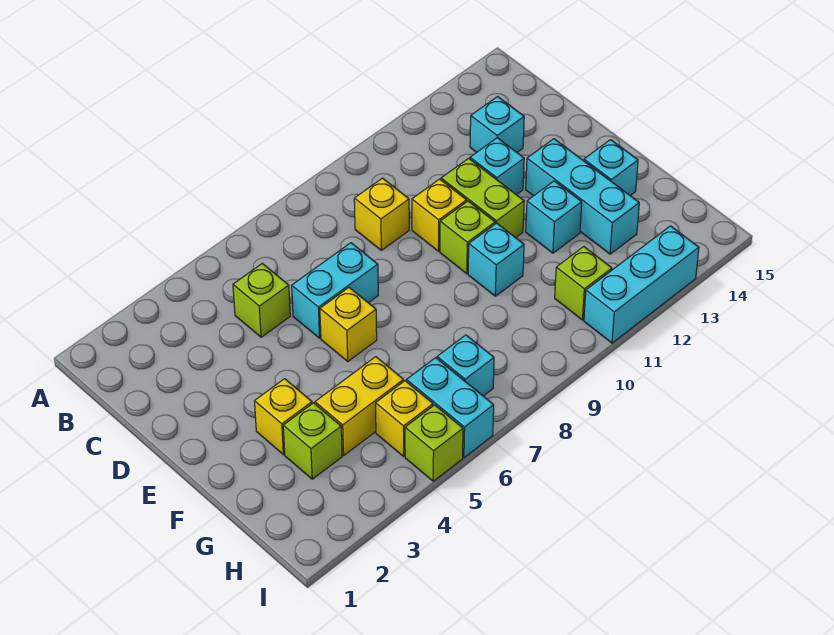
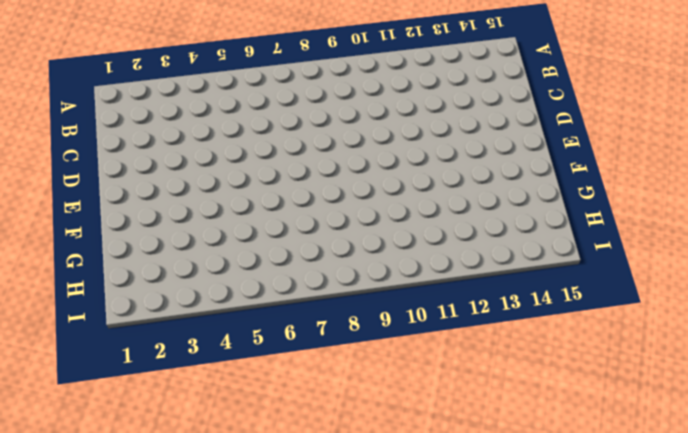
none -> lime 1x1 brick [233,263,290,337]
none -> yellow 1x1 brick [354,178,409,250]
none -> cyan 1x1 brick [470,97,524,152]

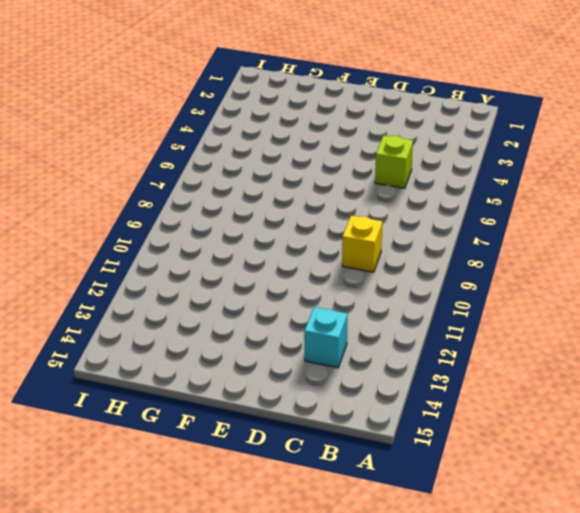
none -> cyan 1x2 brick [292,243,378,338]
none -> yellow 1x1 brick [412,179,467,251]
none -> lime 1x2 brick [441,158,524,238]

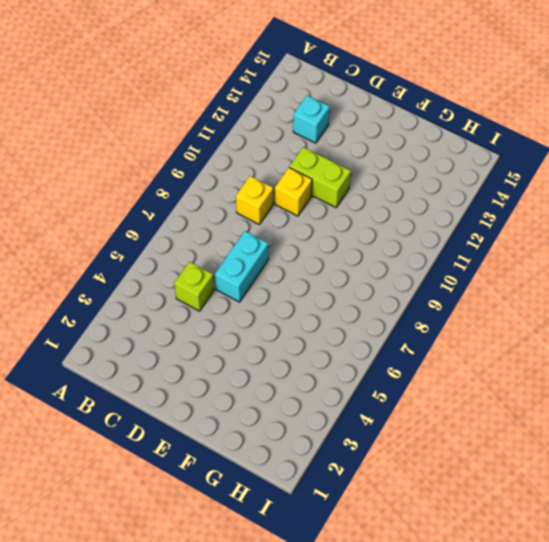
none -> cyan 1x1 brick [470,138,524,195]
none -> yellow 1x1 brick [320,288,377,361]
none -> lime 1x1 brick [440,201,495,274]

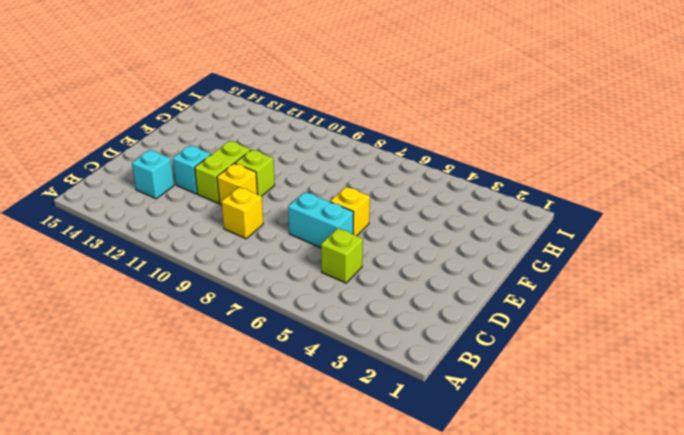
none -> cyan 1x3 brick [526,139,639,254]
none -> yellow 1x1 brick [255,379,312,455]
none -> cyan 1x1 brick [468,223,524,296]

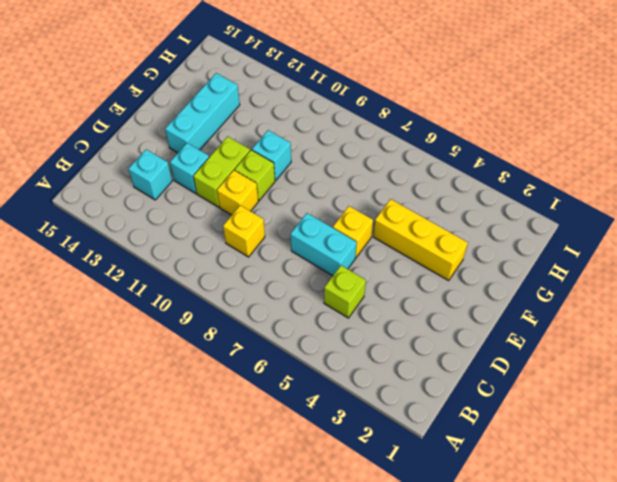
yellow 1x3 brick [373,199,468,281] -> yellow 1x1 brick [255,379,312,455]
none -> cyan 1x1 brick [526,181,582,253]
none -> cyan 1x1 brick [584,140,638,196]
none -> lime 1x1 brick [283,403,342,479]

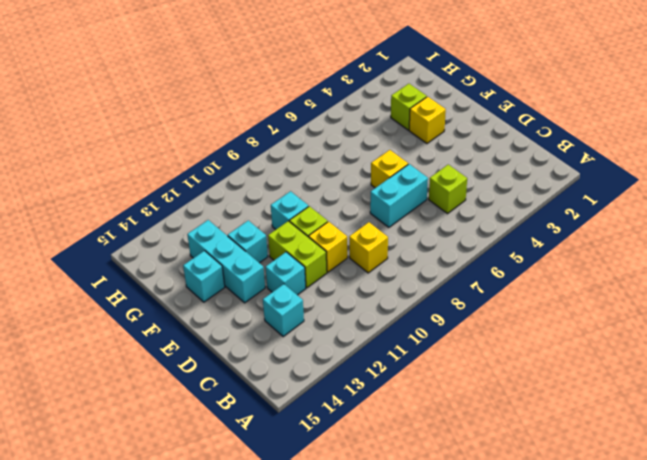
none -> yellow 1x2 brick [315,357,404,455]
none -> yellow 1x1 brick [376,381,433,456]
none -> cyan 1x2 brick [406,358,494,457]

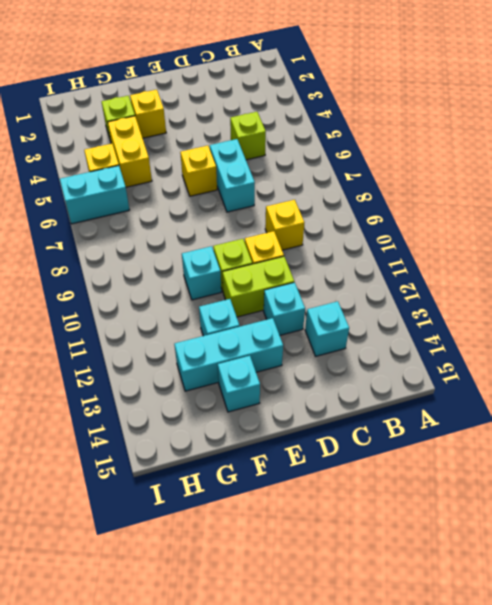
none -> cyan 1x1 brick [437,335,494,396]
none -> lime 1x1 brick [555,247,612,320]
none -> lime 1x1 brick [405,405,463,481]

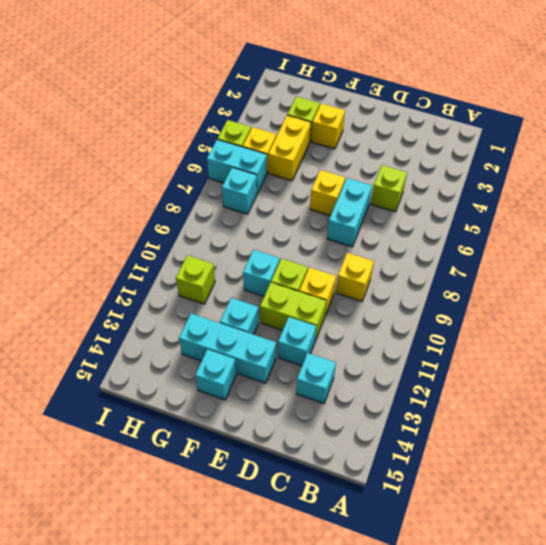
none -> cyan 1x3 brick [584,226,699,343]

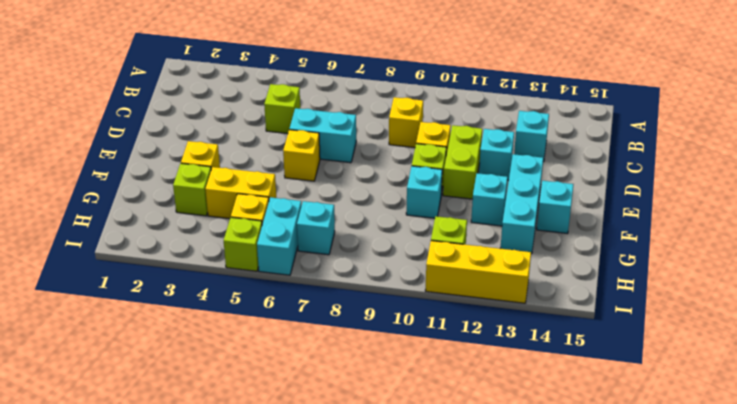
yellow 1x3 brick [425,241,531,303] -> cyan 1x3 brick [584,226,699,343]

